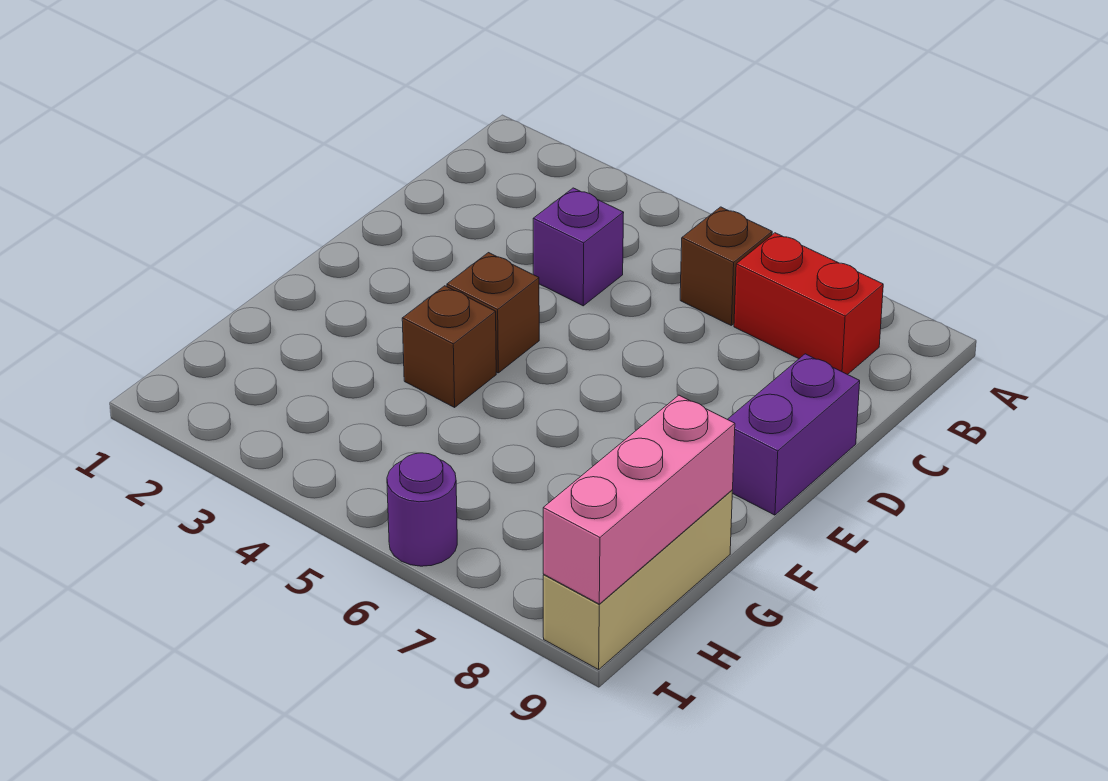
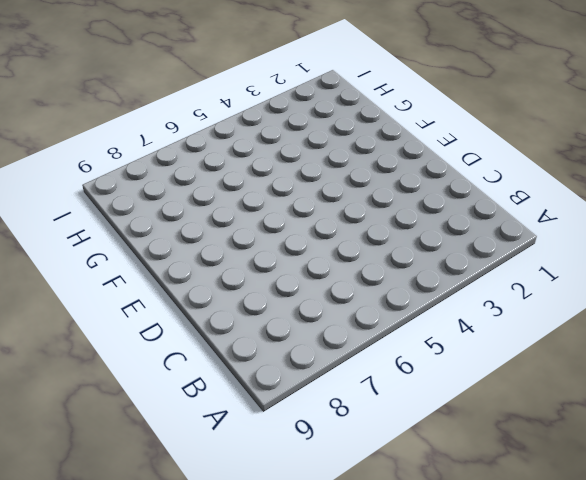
none -> brown 1x1 brick [680,207,772,325]
none -> red 1x2 brick [734,233,883,375]

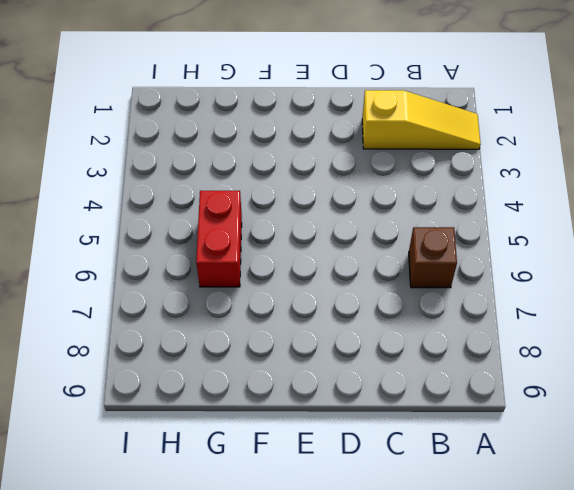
yellow 1x3 slope [362,90,481,149] -> none
red 1x2 brick [196,191,242,287] -> red 1x2 brick moved to [734,233,883,375]
none -> purple 1x1 brick [533,188,624,306]
none -> purple 1x2 brick [728,354,860,515]

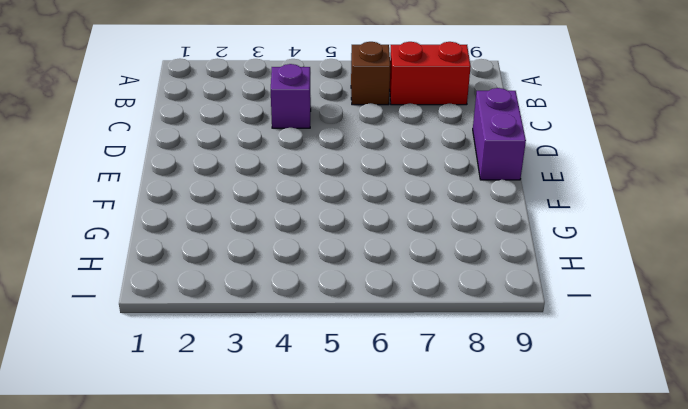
none -> brown 1x1 brick [447,253,539,373]
none -> brown 1x1 brick [402,286,496,407]

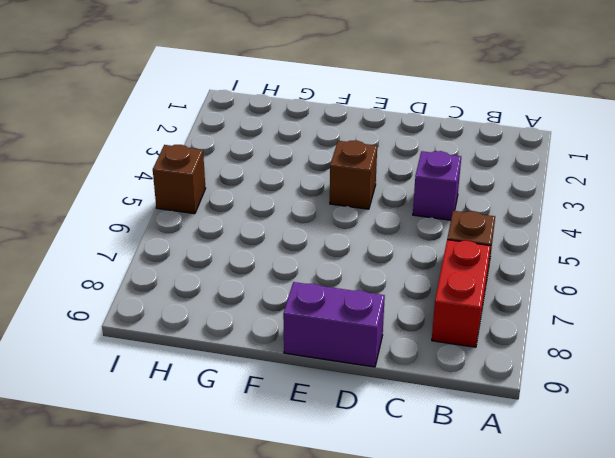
brown 1x1 brick [153,145,206,214] -> brown 1x1 brick moved to [402,286,496,407]
none -> tan 1x3 brick [543,490,733,670]
none -> purple 1x1 round brick [387,453,457,566]

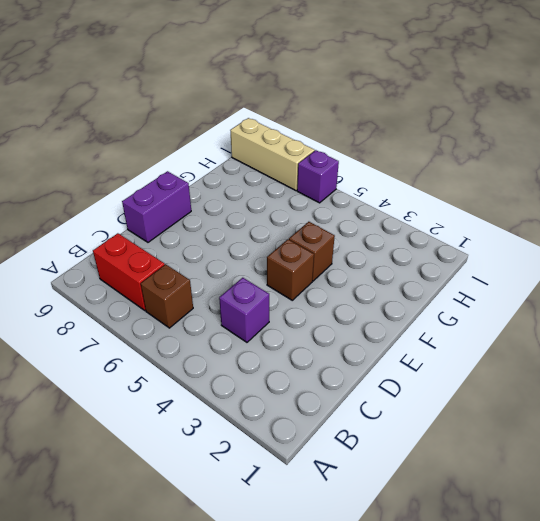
purple 1x1 brick [297,150,339,203] -> purple 1x1 round brick [387,453,457,566]
tan 1x3 brick [230,118,315,191] -> tan 1x3 brick turned to [543,490,733,670]
none -> pink 1x3 brick [543,395,735,604]

